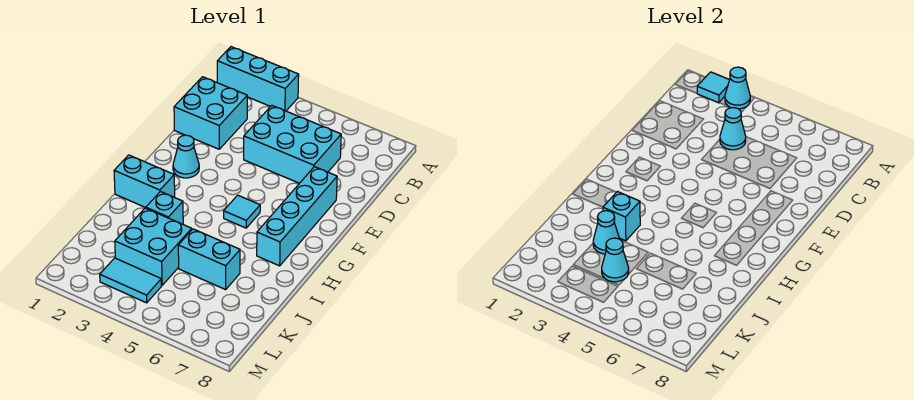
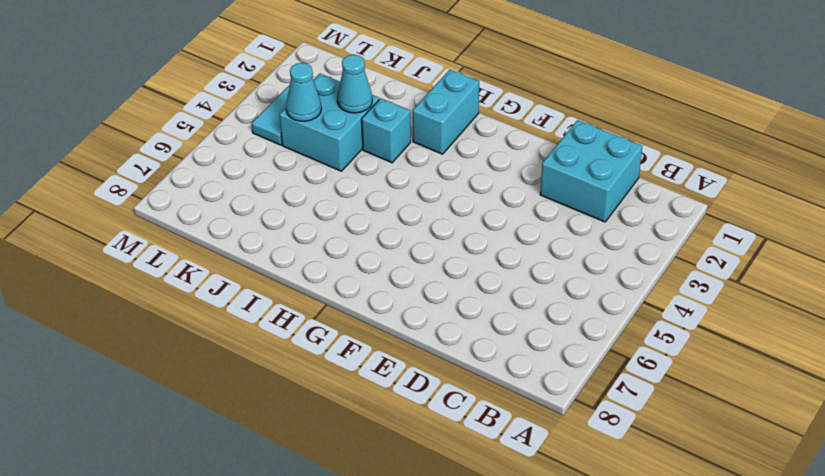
none -> cyan 1x3 brick [217,47,299,111]
none -> cyan 2x3 brick [244,106,341,183]
none -> cyan 1x4 brick [257,167,337,266]

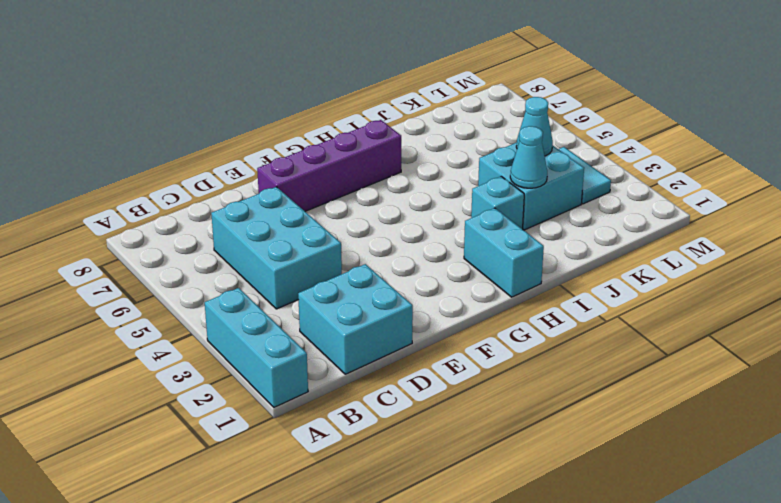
purple 1x4 brick [257,120,401,211] -> cyan 1x4 brick [257,167,337,266]
none -> cyan 1x1 cone [173,135,199,178]
none -> cyan 1x1 tile [224,195,260,228]
none -> cyan 1x2 brick [178,229,240,290]

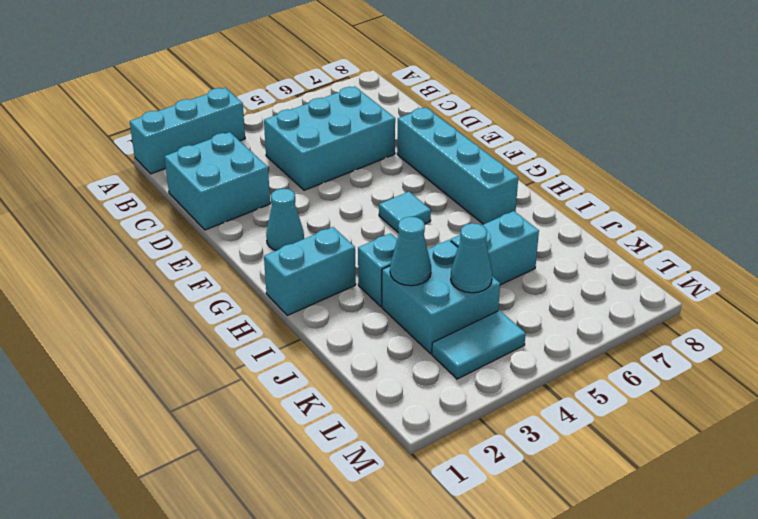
none -> cyan 1x1 tile [697,72,729,103]
none -> cyan 1x1 cone [725,67,750,109]
none -> cyan 1x1 cone [720,108,746,150]

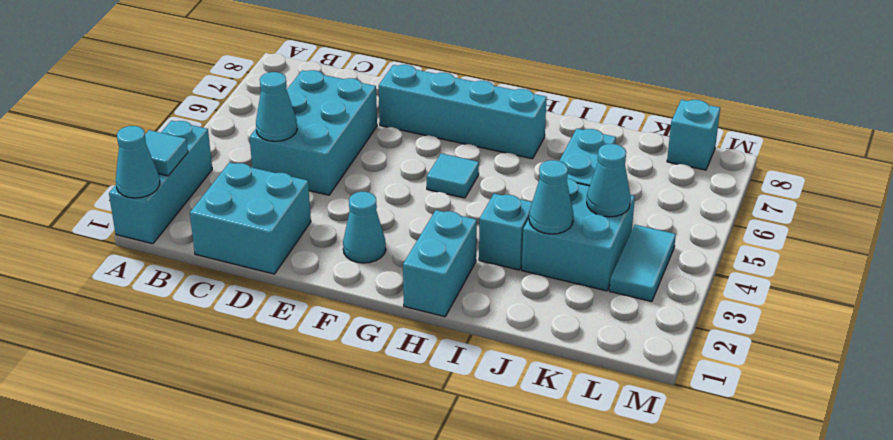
cyan 1x1 cone [116,126,160,198] -> cyan 1x1 cone moved to [725,67,750,109]
cyan 1x1 brick [667,100,720,170] -> cyan 1x1 brick moved to [603,192,640,241]

